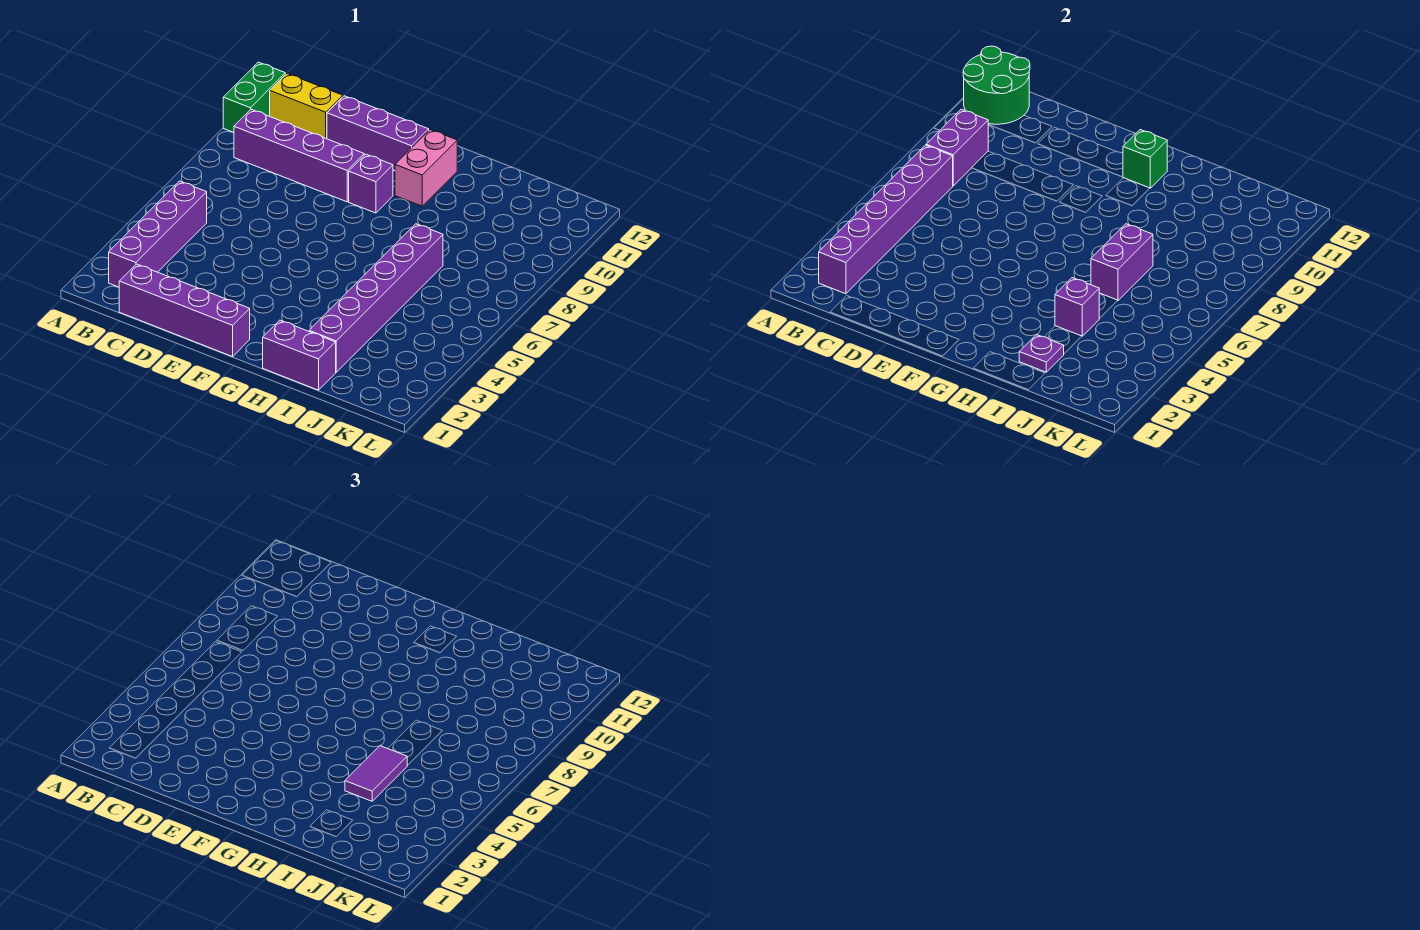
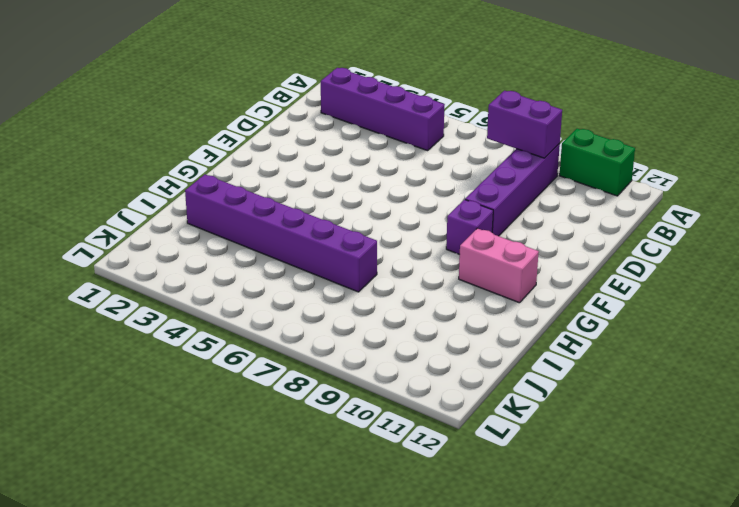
none -> yellow 1x2 brick [270,74,343,139]
none -> purple 1x4 brick [119,264,250,357]
none -> purple 1x3 brick [327,96,429,171]

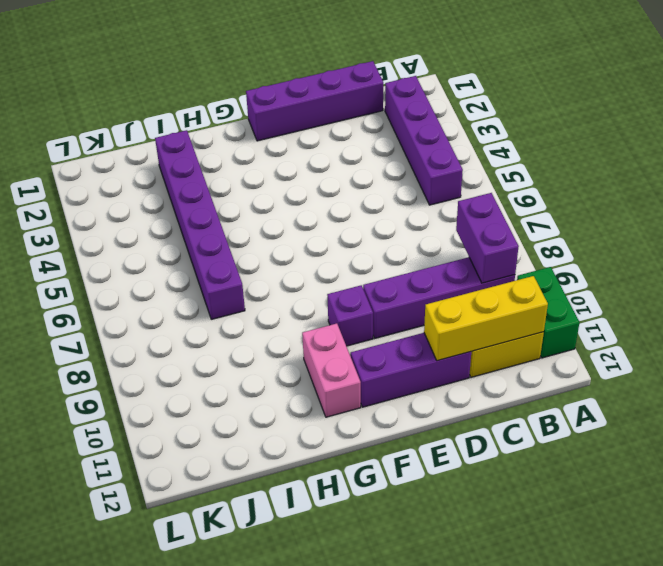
yellow 1x3 brick [424,276,548,361] -> green 2x2 round brick [963,46,1030,124]
none -> purple 1x2 brick [263,320,336,390]
none -> purple 1x6 brick [819,145,953,294]
none -> green 1x1 brick [1123,130,1167,188]

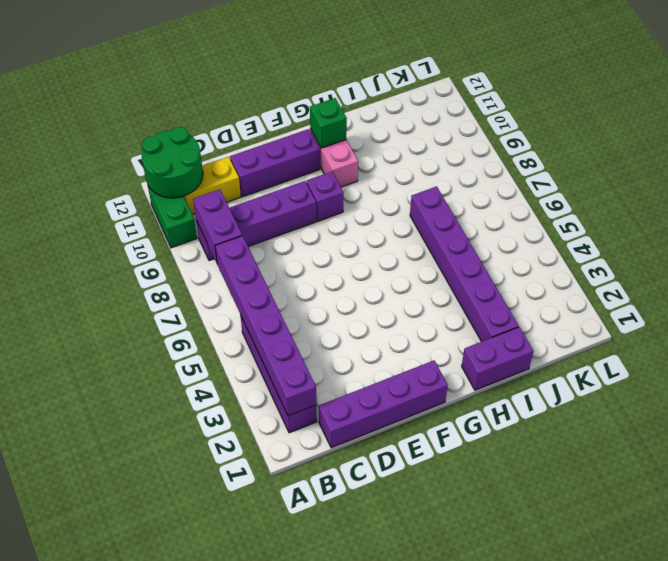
none -> purple 1x1 plate [1019,335,1064,372]
none -> purple 1x1 brick [1055,278,1099,336]
none -> purple 1x2 brick [1091,224,1153,300]

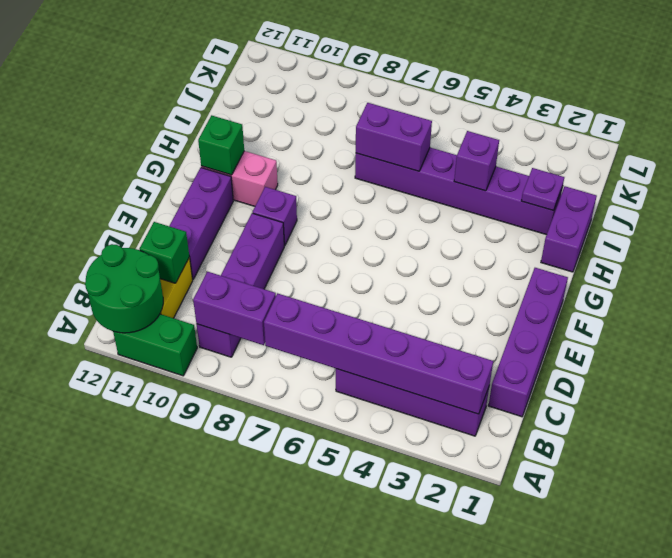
green 1x1 brick [140,222,189,283] -> none
none -> purple 1x2 tile [345,746,407,801]

